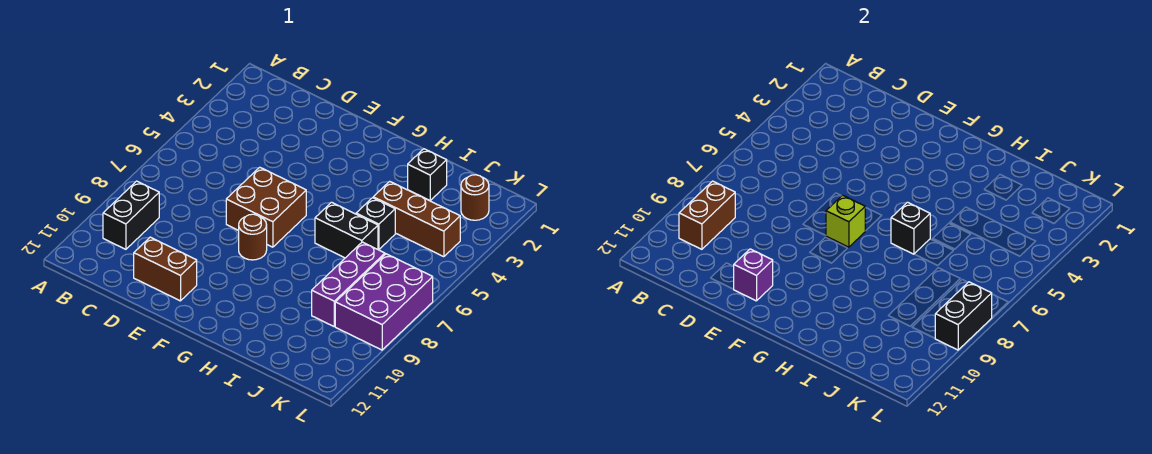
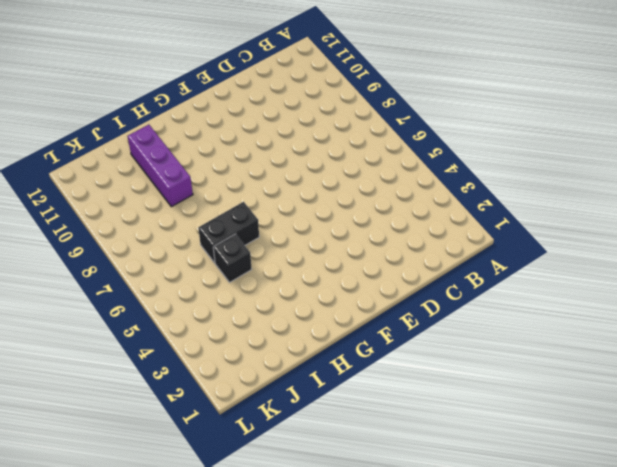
purple 1x3 brick [127,125,193,207] -> purple 1x3 brick moved to [312,242,385,326]
none -> black 1x2 brick [103,181,159,249]
none -> brown 1x2 brick [134,237,197,301]
none -> brown 2x2 brick [226,167,306,247]

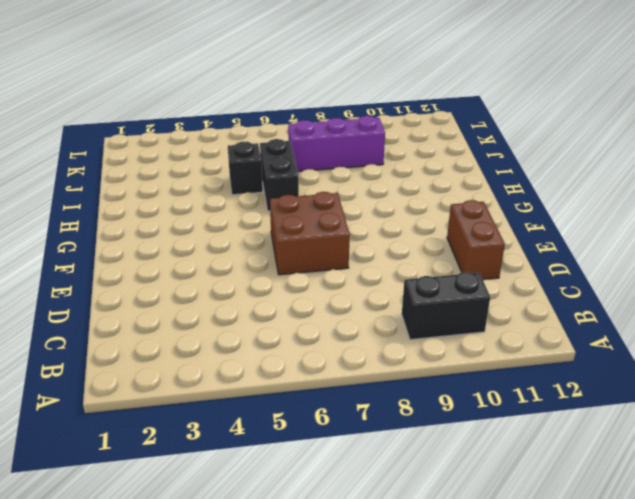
none -> brown 1x1 round brick [239,214,267,260]
none -> black 1x1 brick [408,149,447,201]
none -> brown 1x3 brick [373,181,460,257]

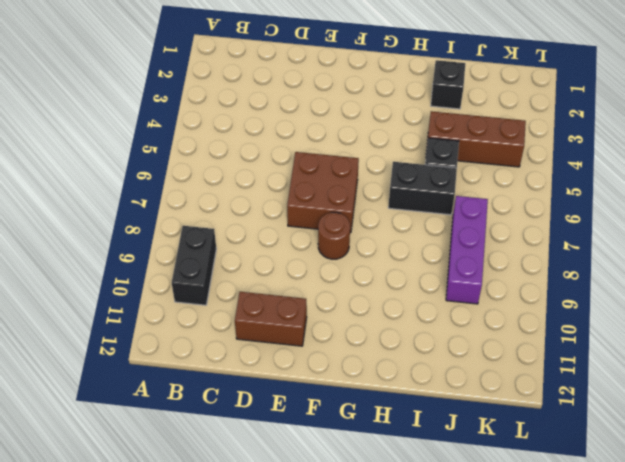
none -> brown 1x1 round brick [461,175,489,220]
none -> purple 2x3 brick [335,254,433,350]
none -> brown 1x2 brick [679,181,735,249]

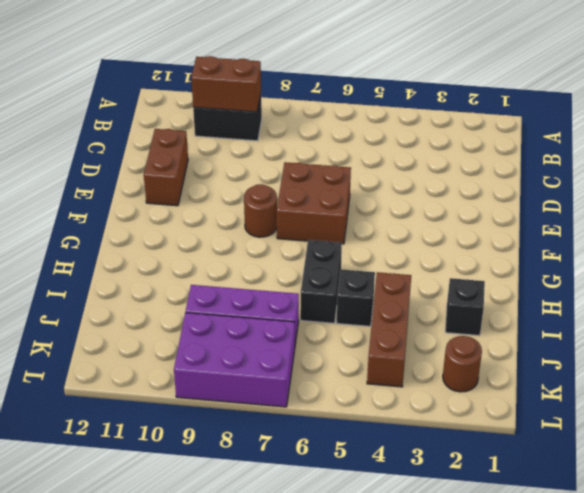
none -> purple 1x1 brick [733,249,773,301]
none -> lime 1x1 brick [826,195,865,247]
none -> black 1x1 brick [891,202,930,254]

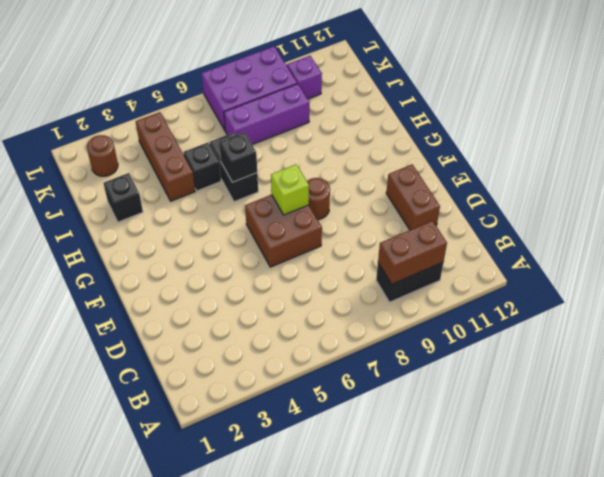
purple 1x1 brick [287,56,322,99] -> purple 1x1 brick moved to [733,249,773,301]
none -> black 1x2 brick [935,282,992,350]

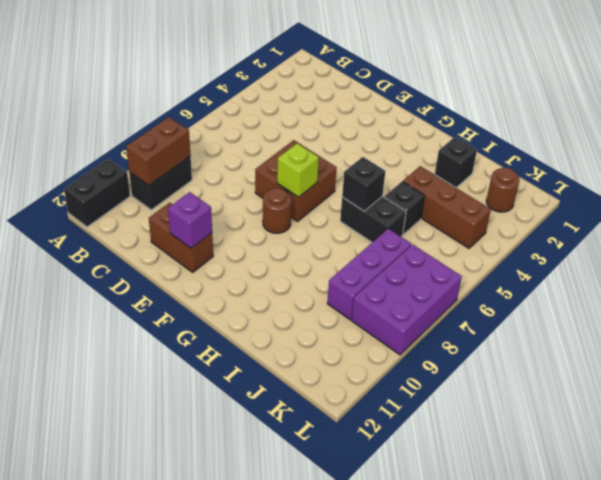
black 1x2 brick [64,159,130,227] -> black 1x2 brick moved to [935,282,992,350]

